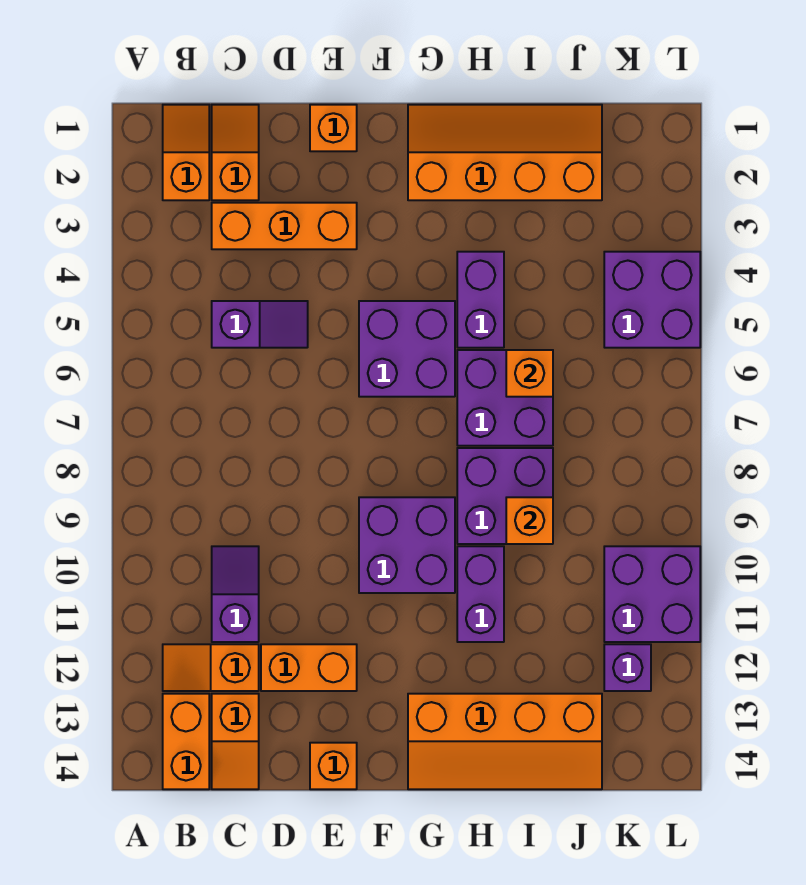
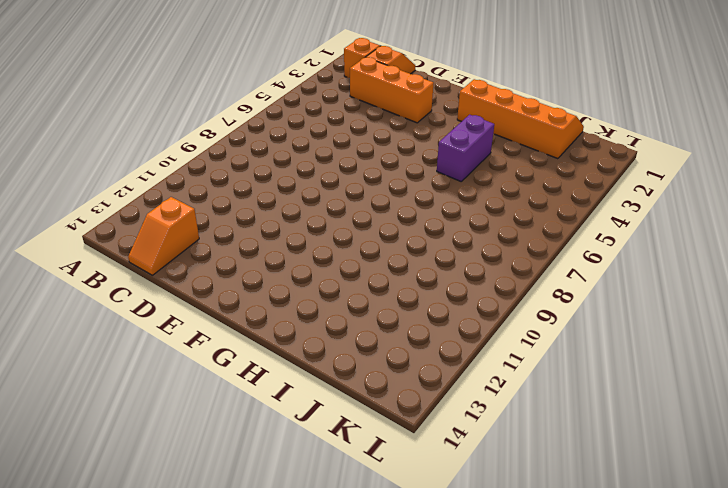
none -> orange 1x2 slope [163,644,259,691]
none -> orange 1x2 brick [163,694,209,789]
none -> purple 1x2 slope [212,301,308,348]

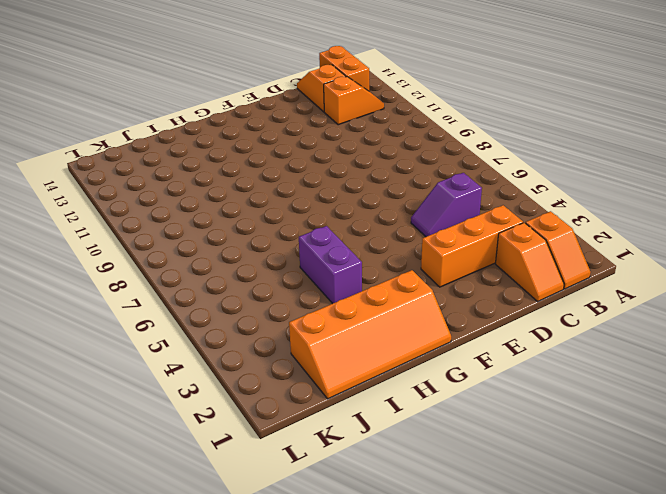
none -> purple 1x2 slope [212,546,259,642]
none -> orange 1x2 brick [261,644,357,691]
none -> orange 1x1 brick [310,105,357,151]

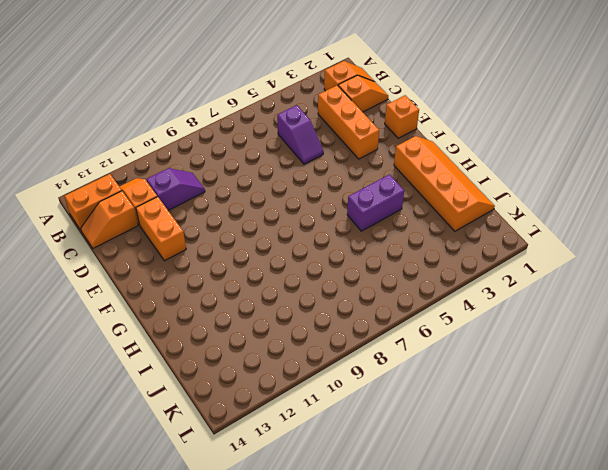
none -> orange 1x1 brick [310,743,357,789]
none -> purple 2x2 brick [359,301,455,397]
none -> purple 2x2 brick [359,497,455,593]

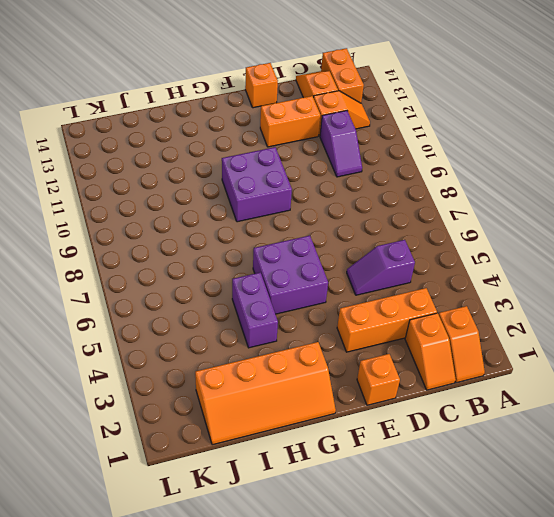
none -> orange 2x4 slope [408,694,602,789]
none -> purple 2x2 brick [457,350,553,446]
none -> purple 2x2 brick [457,448,553,544]

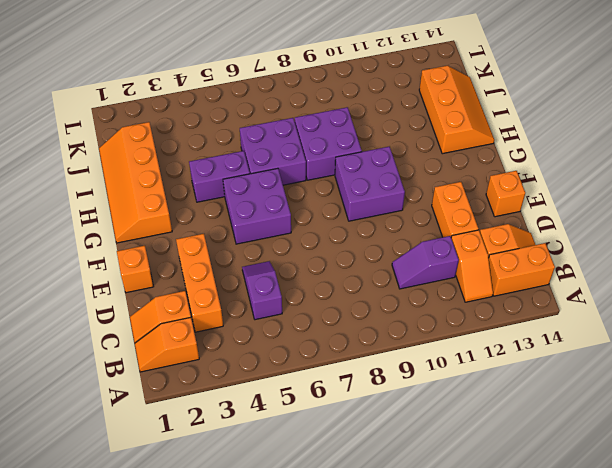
orange 2x3 slope [419,66,494,154] -> orange 2x4 slope [408,694,602,789]
none -> purple 1x2 brick [457,546,504,642]
none -> purple 2x2 brick [604,252,700,348]
none -> purple 2x2 brick [604,546,700,642]

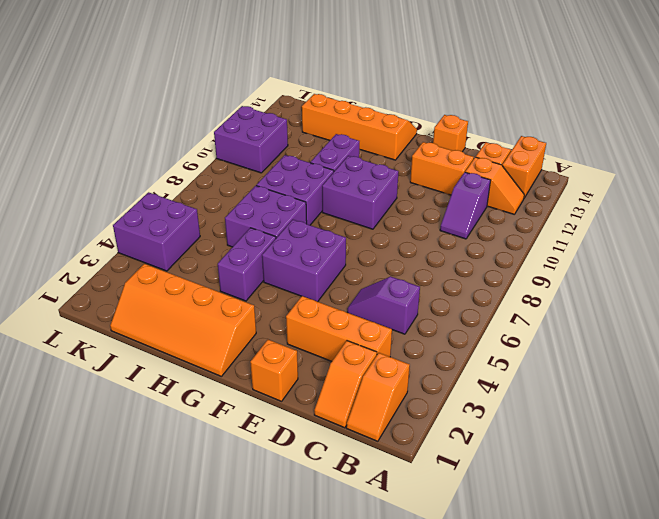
none -> purple 1x1 brick [604,644,651,691]
none -> orange 1x1 brick [506,350,553,397]
none -> orange 1x1 brick [506,497,553,544]

